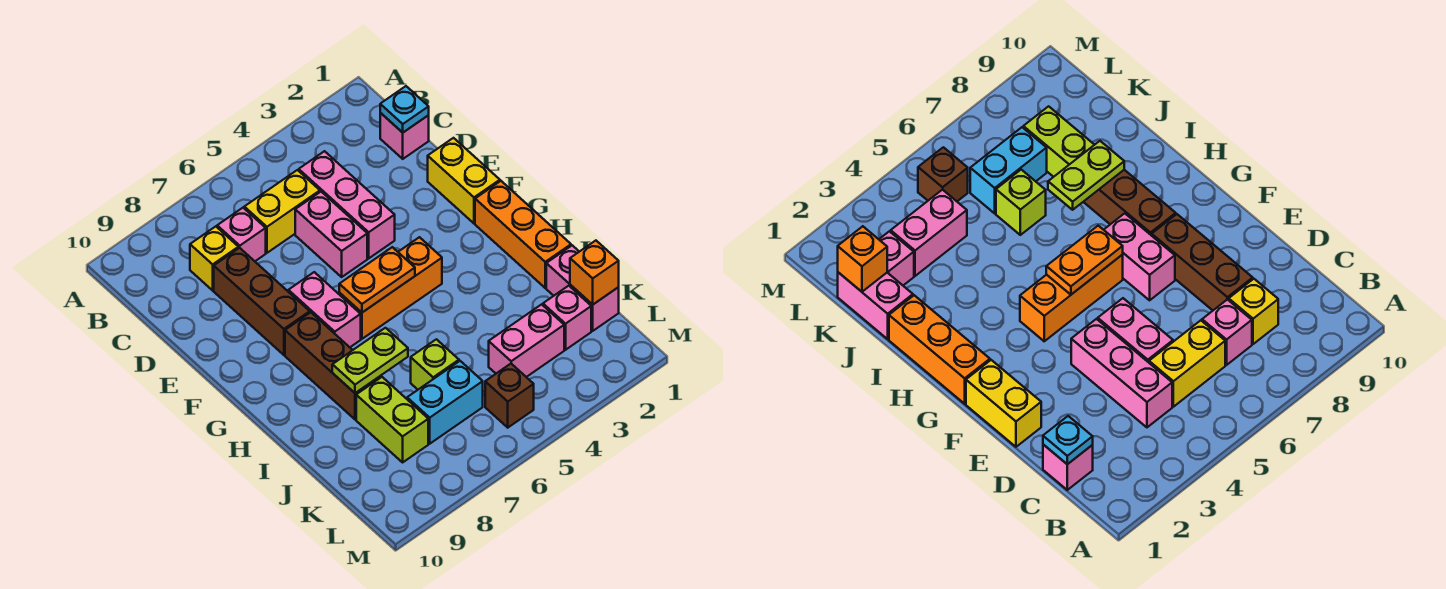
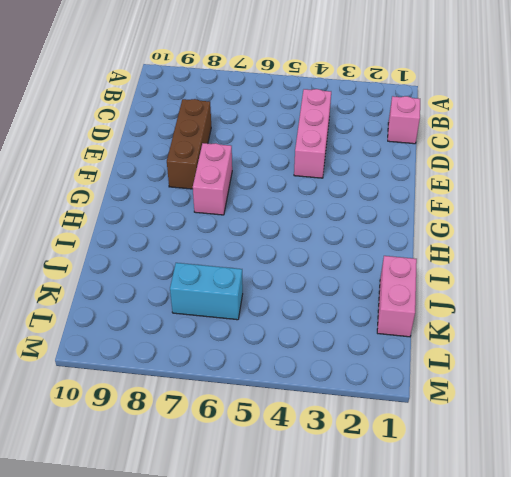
none -> yellow 1x2 brick [244,170,320,253]
none -> pink 1x1 brick [217,208,266,261]
none -> yellow 1x1 brick [190,226,239,290]

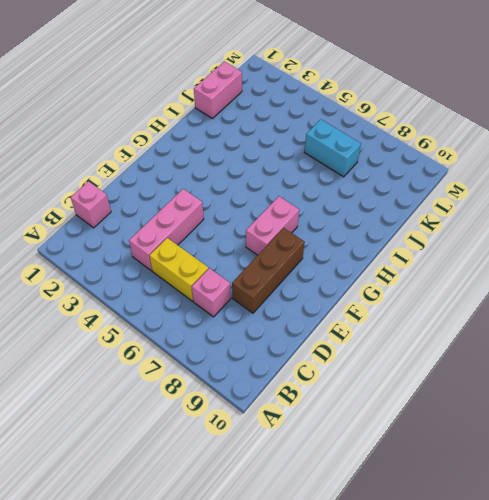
none -> yellow 1x1 brick [190,226,239,290]
none -> pink 1x2 brick [295,192,367,277]
none -> yellow 1x2 brick [428,138,500,223]

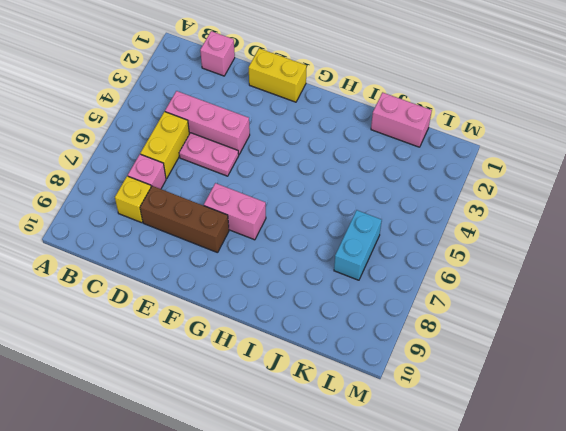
pink 1x2 plate [179,133,239,176] -> pink 1x2 brick [295,192,367,277]
none -> orange 1x3 brick [475,181,571,288]
none -> orange 1x3 brick [339,237,442,339]
none -> brown 1x3 brick [285,312,381,419]

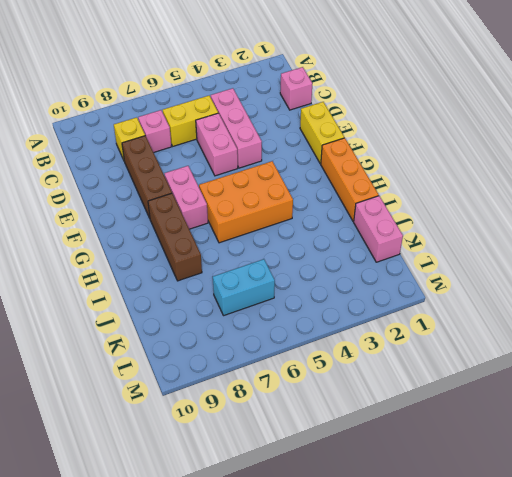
orange 2x3 brick [199,161,293,243] -> orange 1x3 brick [339,237,442,339]
none -> lime 1x1 brick [411,339,459,390]
none -> lime 1x2 brick [356,377,428,462]
none -> pink 1x1 brick [543,286,591,350]

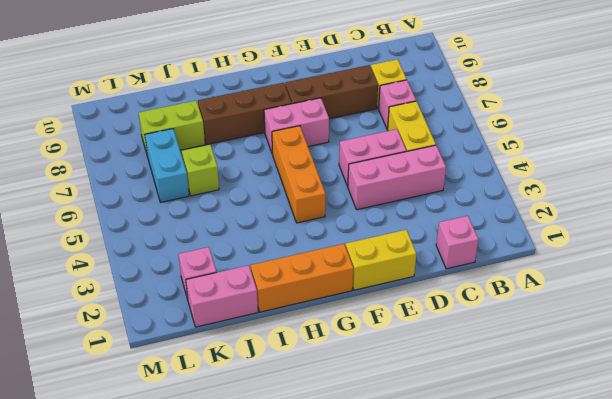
none -> pink 1x2 brick [489,304,564,377]
none -> brown 1x1 brick [485,364,534,428]
none -> cyan 1x1 plate [380,86,429,133]

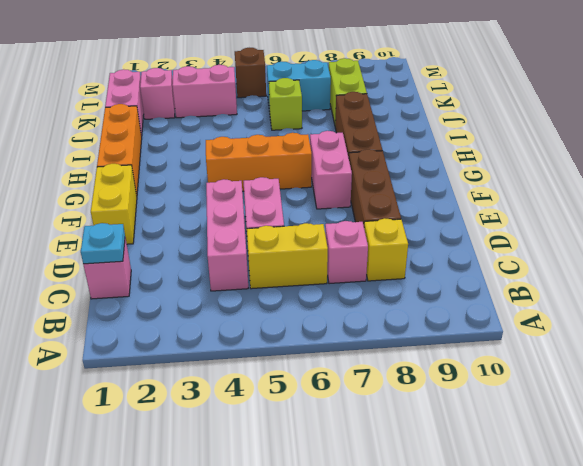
none -> orange 1x2 plate [339,247,415,312]
none -> lime 1x2 plate [332,328,408,393]
none -> orange 1x1 brick [570,241,619,305]

